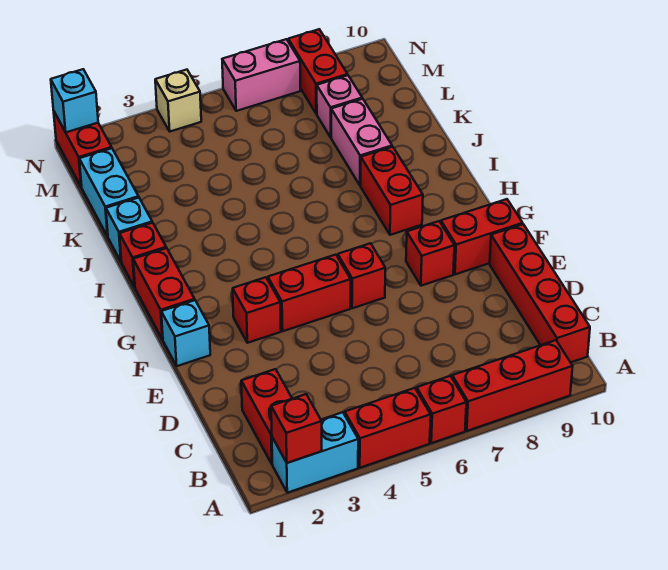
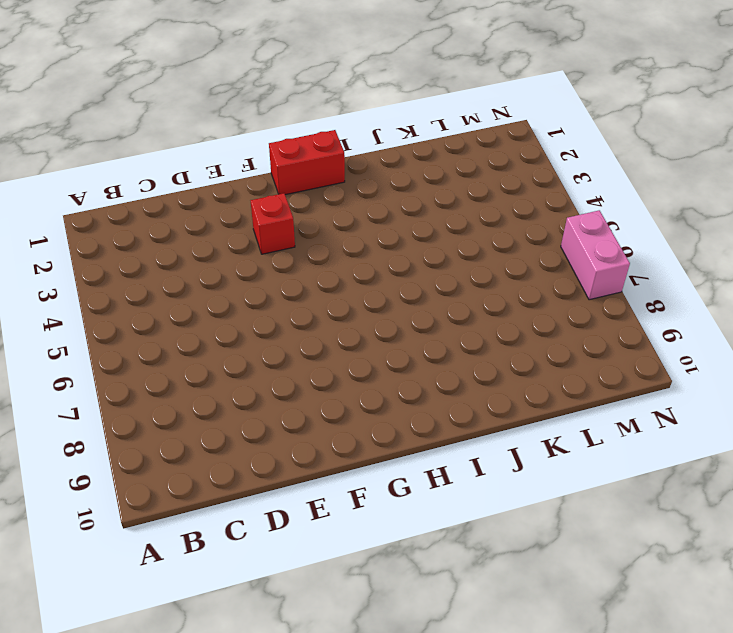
none -> cyan 1x2 brick [272,412,358,493]
none -> red 1x2 brick [345,388,431,468]
none -> red 1x1 brick [417,376,466,443]

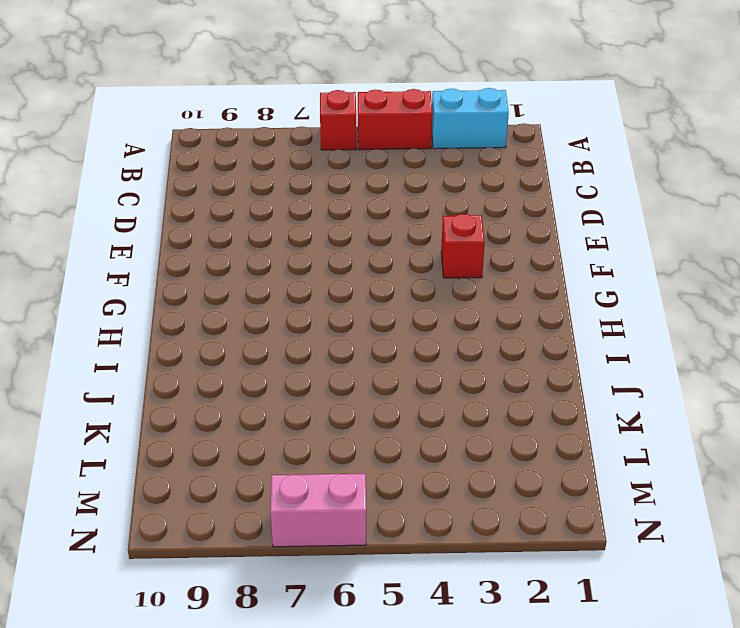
none -> red 1x3 brick [452,340,573,431]
none -> red 1x2 brick [241,369,292,464]
none -> red 1x4 brick [490,224,590,362]

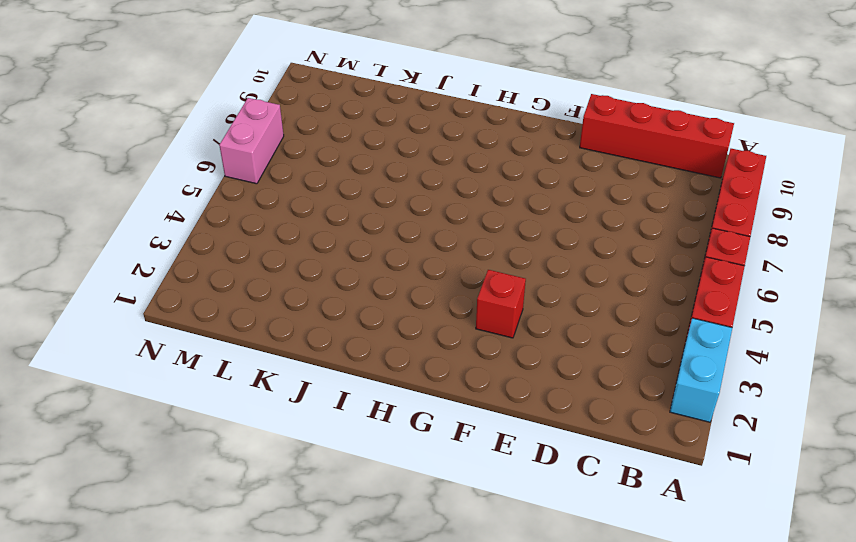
none -> red 1x2 brick [241,369,292,464]
none -> cyan 1x1 brick [161,300,210,366]
none -> red 1x2 brick [268,255,351,331]

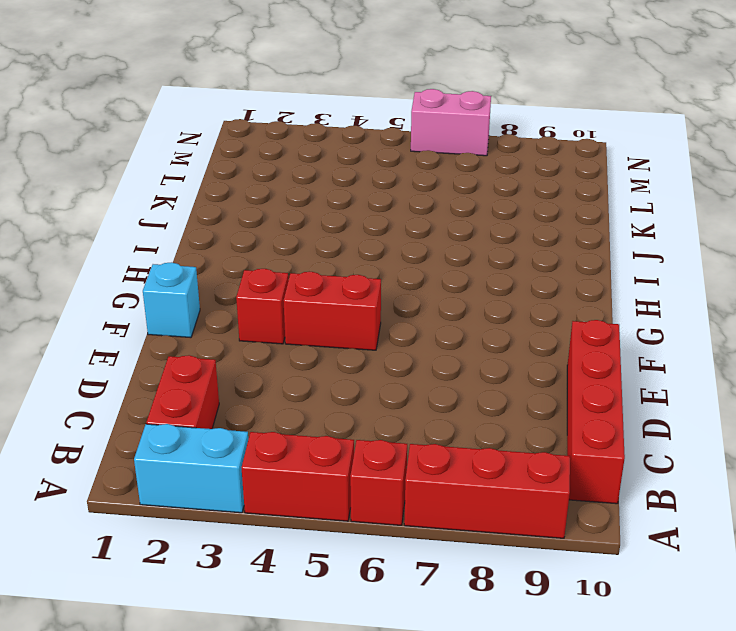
none -> red 1x1 brick [338,243,385,308]
none -> red 1x1 brick [406,221,454,286]
none -> red 1x2 brick [441,199,523,274]

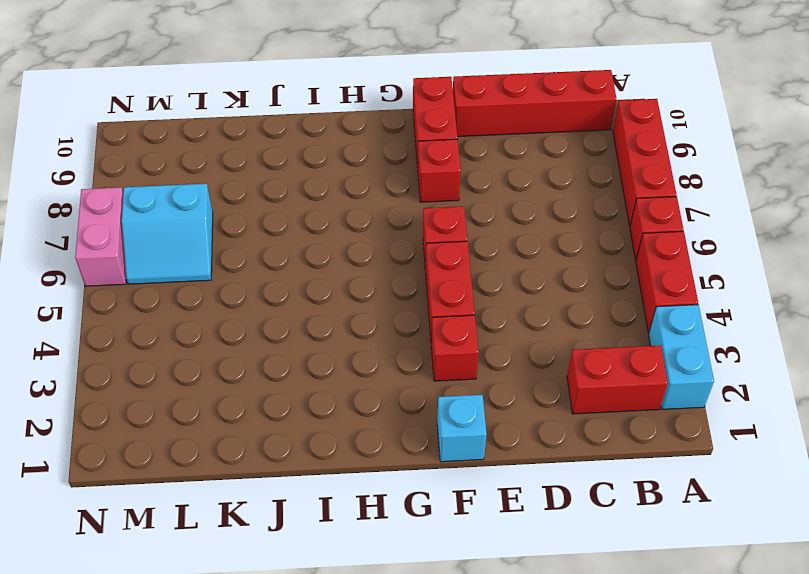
cyan 2x2 slope [122,184,213,284] -> none
none -> red 1x2 brick [133,248,195,340]
none -> red 1x2 brick [361,147,423,235]
none -> red 1x1 brick [120,223,166,287]

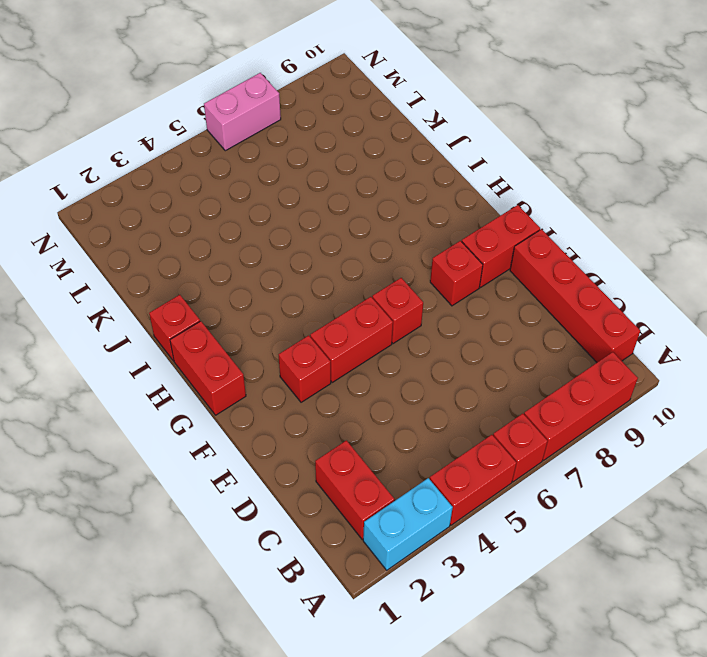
none -> cyan 1x1 brick [161,300,210,366]
none -> red 1x2 brick [361,147,423,235]
none -> cyan 1x1 brick [106,198,152,261]

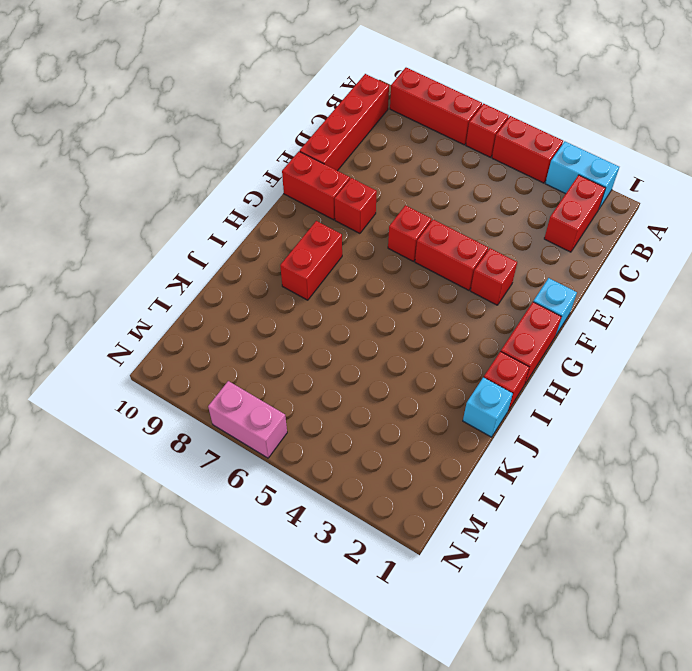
none -> pink 1x2 brick [331,99,392,186]
none -> cyan 1x2 brick [79,148,139,236]
none -> pink 1x1 brick [317,75,362,137]

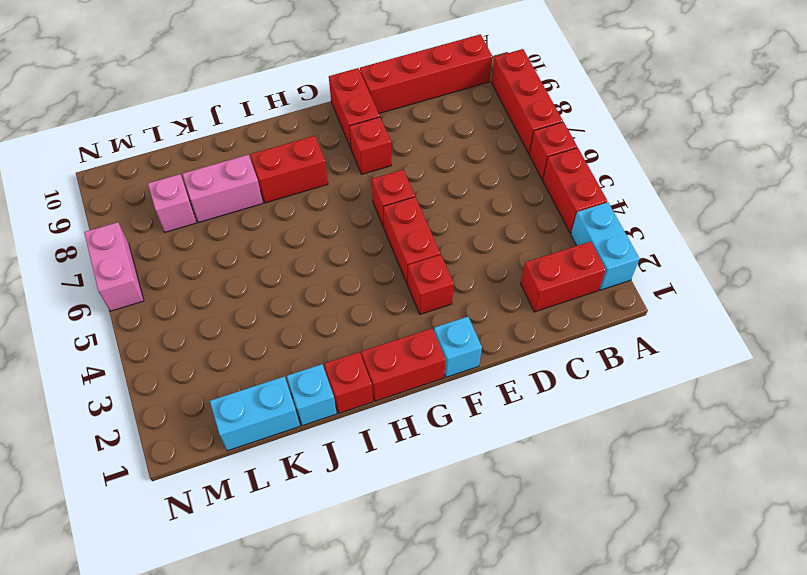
none -> red 1x2 brick [54,112,112,187]
none -> red 1x2 brick [288,29,348,114]
none -> tan 1x1 brick [155,70,201,131]

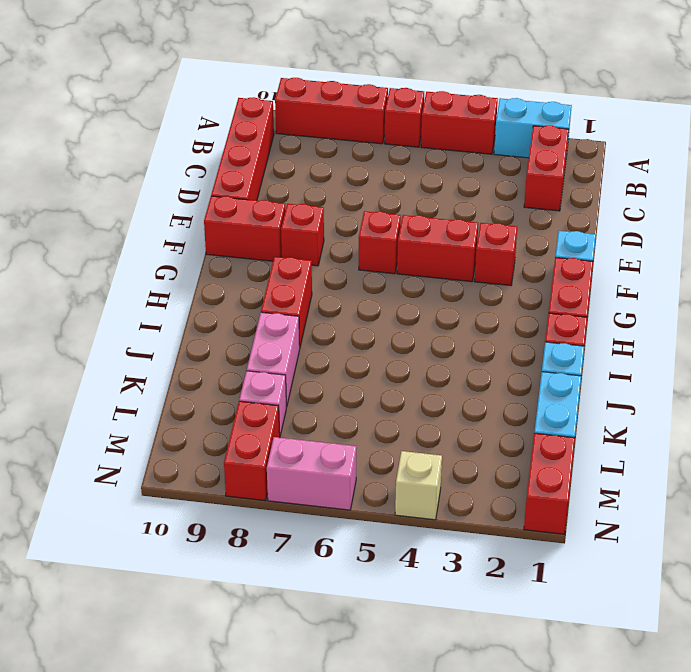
none -> red 1x1 brick [271,394,322,463]
none -> cyan 1x1 brick [51,69,98,132]

